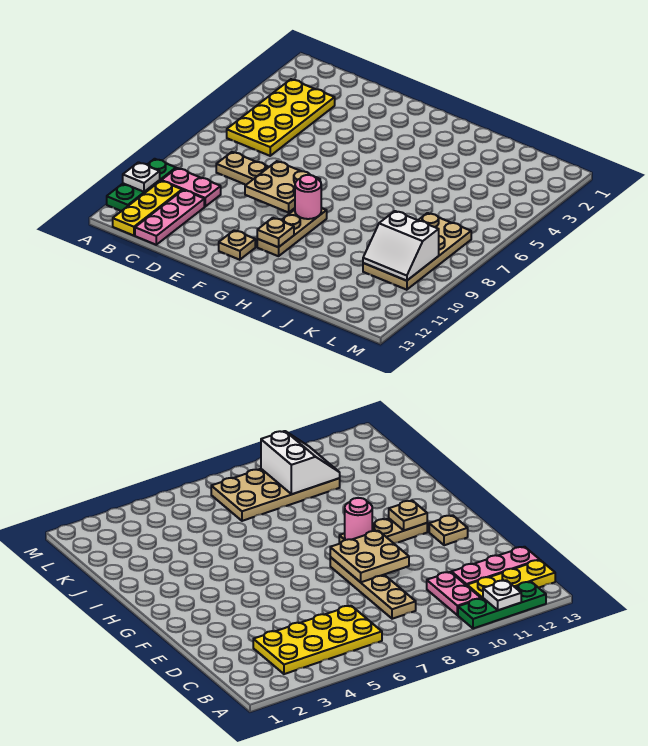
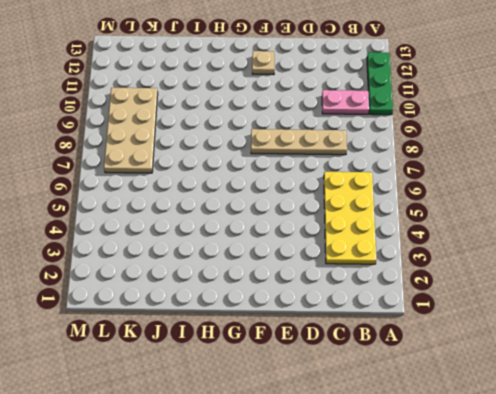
none -> yellow 1x3 plate [113,181,182,236]
none -> pink 1x3 plate [135,190,204,245]
none -> tan 1x3 plate [257,208,327,256]

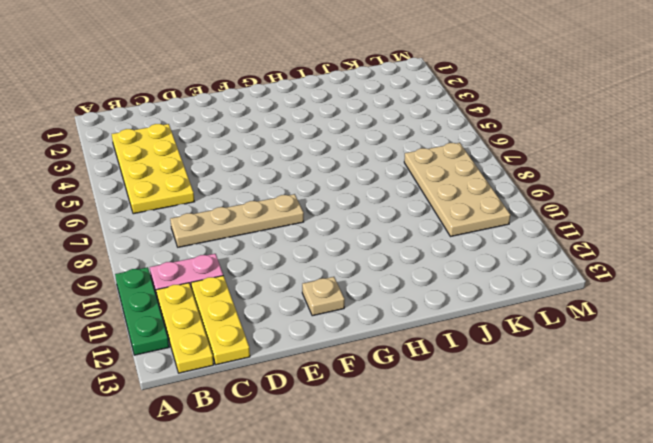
yellow 1x3 plate [191,276,250,365] -> pink 1x3 plate [135,190,204,245]
none -> tan 1x3 plate [257,208,327,256]
none -> white 1x1 plate [123,162,160,192]
none -> tan 2x2 plate [245,161,320,212]

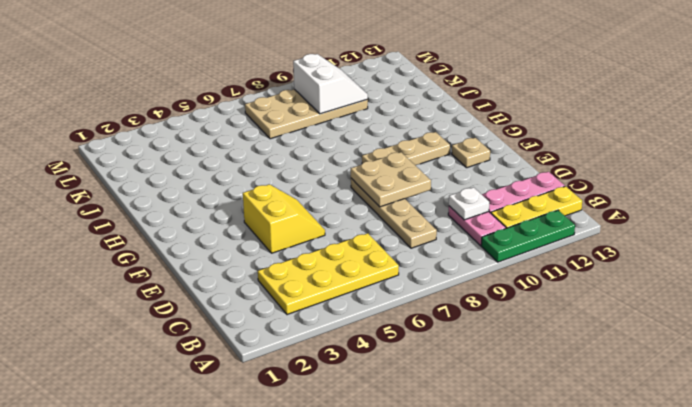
white 1x1 plate [449,187,489,220] -> white 1x1 plate moved to [123,162,160,192]
yellow 2x2 slope [243,184,325,253] -> none
none -> pink 1x1 round brick [295,175,321,219]
none -> tan 1x1 plate [257,218,294,247]

